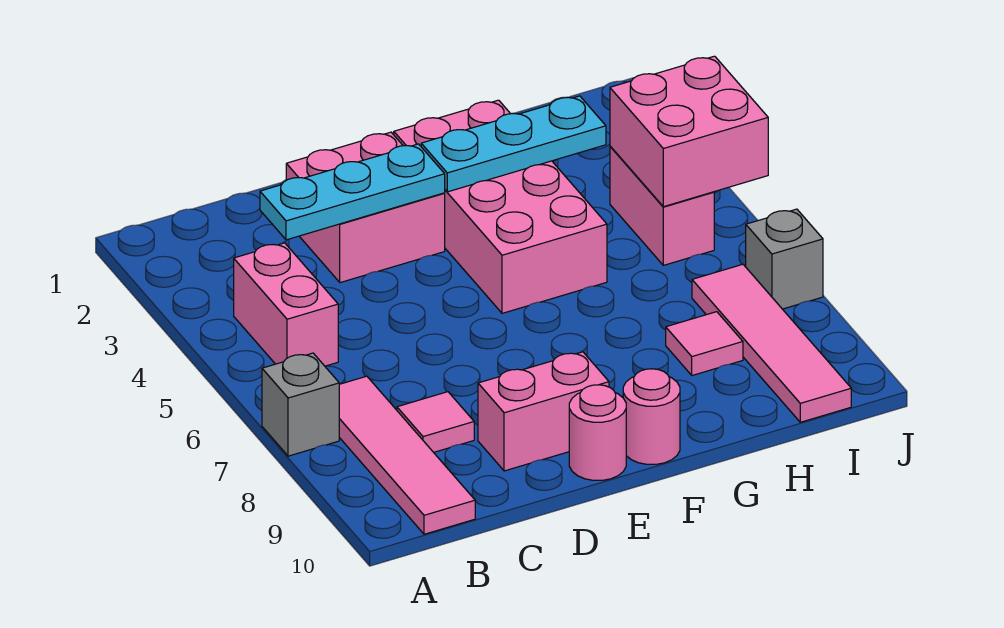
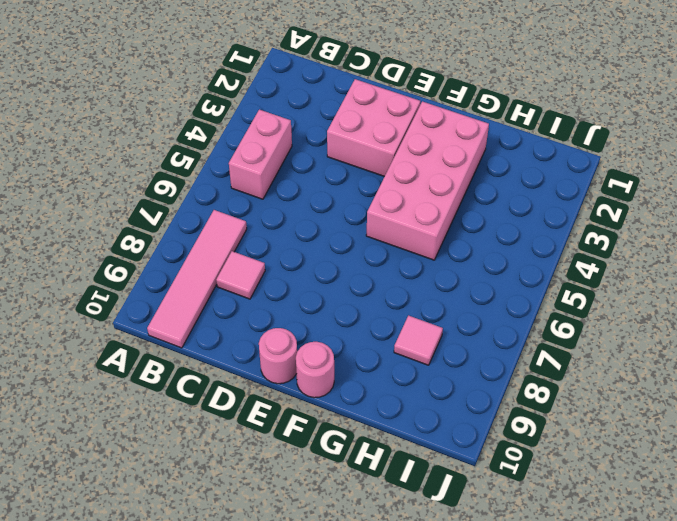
none -> grey 1x1 brick [262,353,339,456]
none -> pink 1x2 brick [478,352,609,471]
none -> pink 1x2 brick [610,146,714,265]

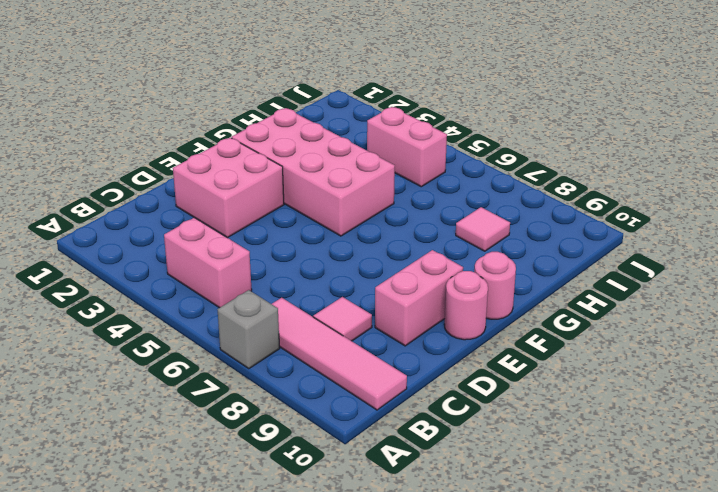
none -> pink 1x4 tile [692,264,851,422]
none -> grey 1x1 brick [746,209,823,309]
none -> cyan 1x3 plate [260,144,445,240]

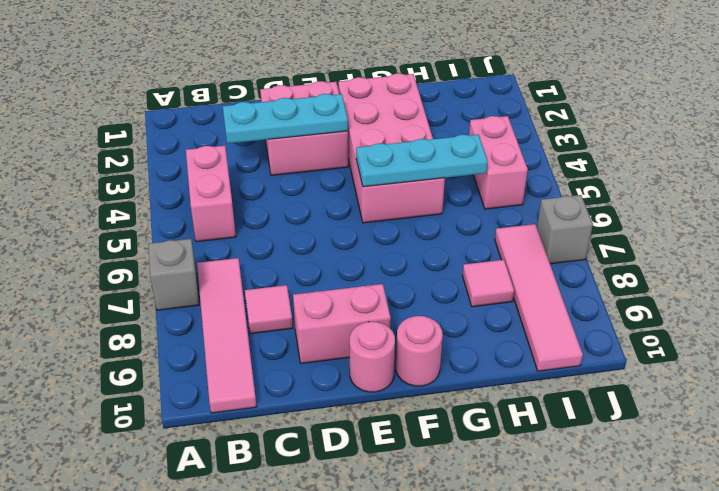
cyan 1x3 plate [356,135,488,187] -> cyan 1x3 plate moved to [421,96,606,192]
none -> pink 2x2 brick [610,56,768,207]

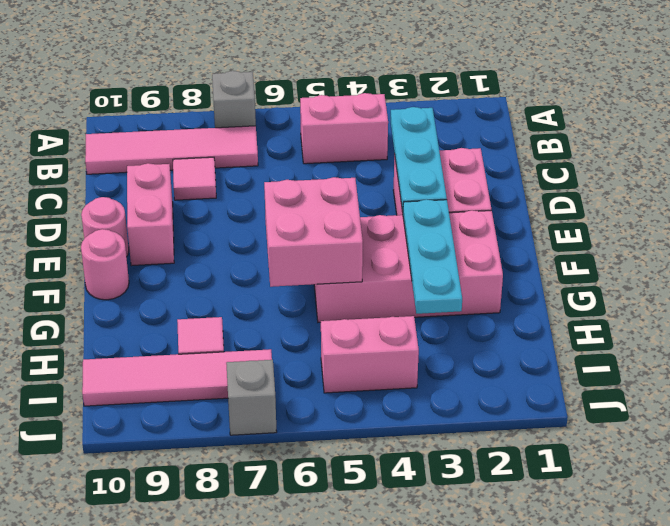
pink 2x2 brick [264,177,363,287] -> pink 2x2 brick moved to [610,56,768,207]

